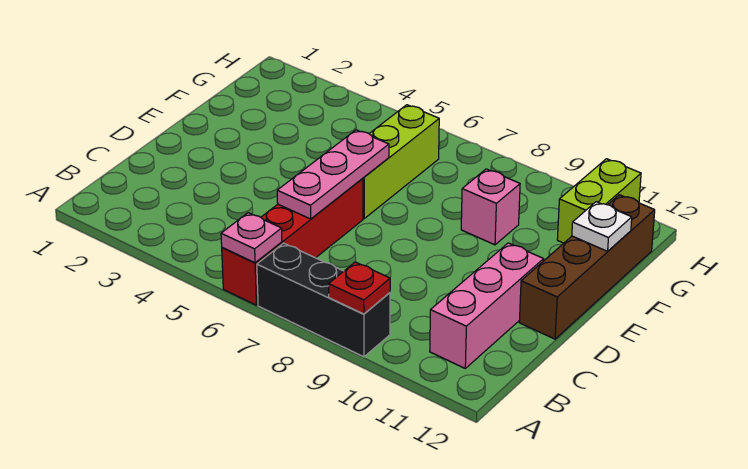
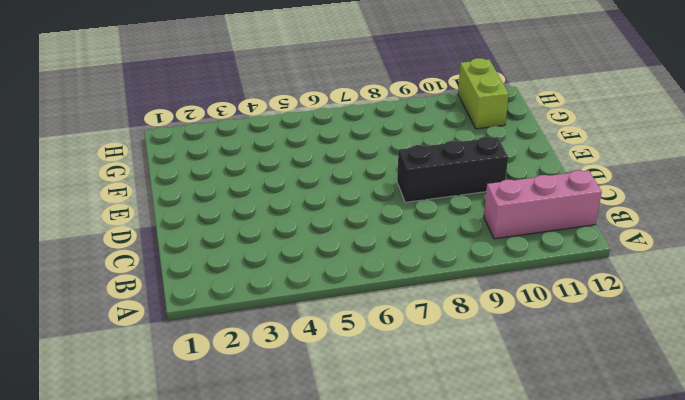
pink 1x3 brick [484,170,602,239] -> pink 1x3 brick turned to [430,243,544,368]
black 1x3 brick [397,137,508,202] -> black 1x3 brick moved to [257,243,390,357]
none -> red 1x4 brick [222,178,363,305]
none -> brown 1x4 brick [519,195,655,339]

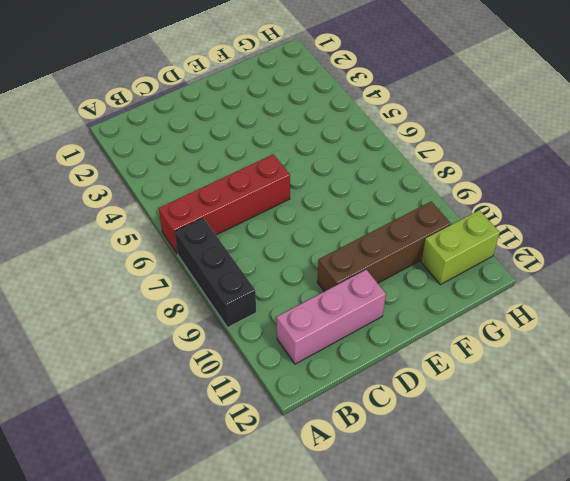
brown 1x4 brick [317,202,451,292] -> brown 1x4 brick moved to [519,195,655,339]
none -> lime 1x3 brick [363,105,439,219]
none -> pink 1x1 brick [461,169,520,245]

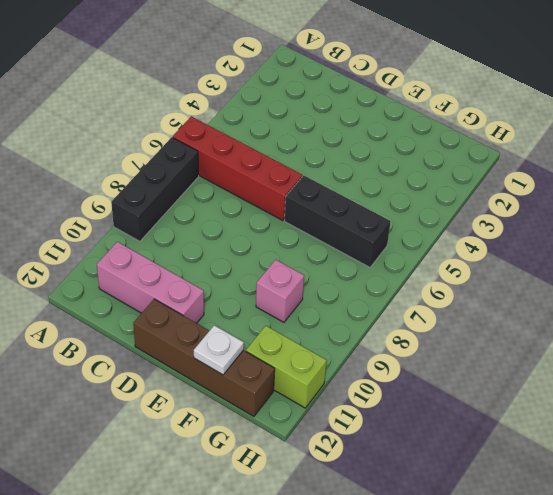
black 1x3 brick [284,176,391,267] -> lime 1x3 brick [363,105,439,219]
none -> pink 1x1 plate [221,213,282,263]
none -> red 1x1 plate [329,262,390,314]

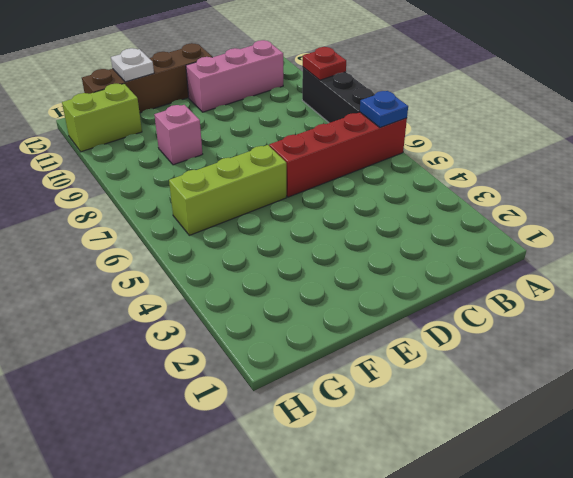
blue 1x1 plate [360,91,408,128] -> pink 1x1 plate [221,213,282,263]
none -> pink 1x3 plate [277,130,389,219]

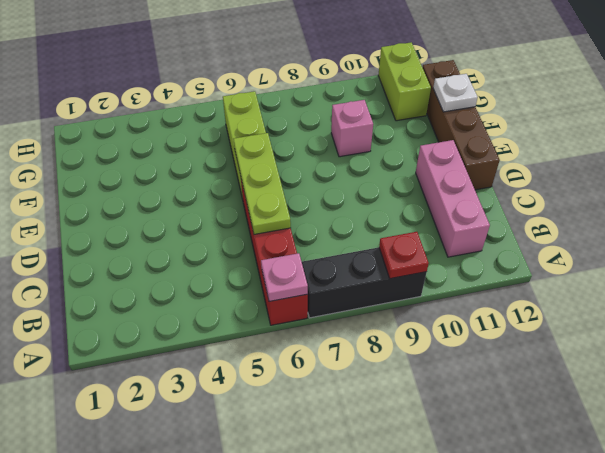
lime 1x3 plate [234,133,291,234] -> pink 1x3 plate [277,130,389,219]

